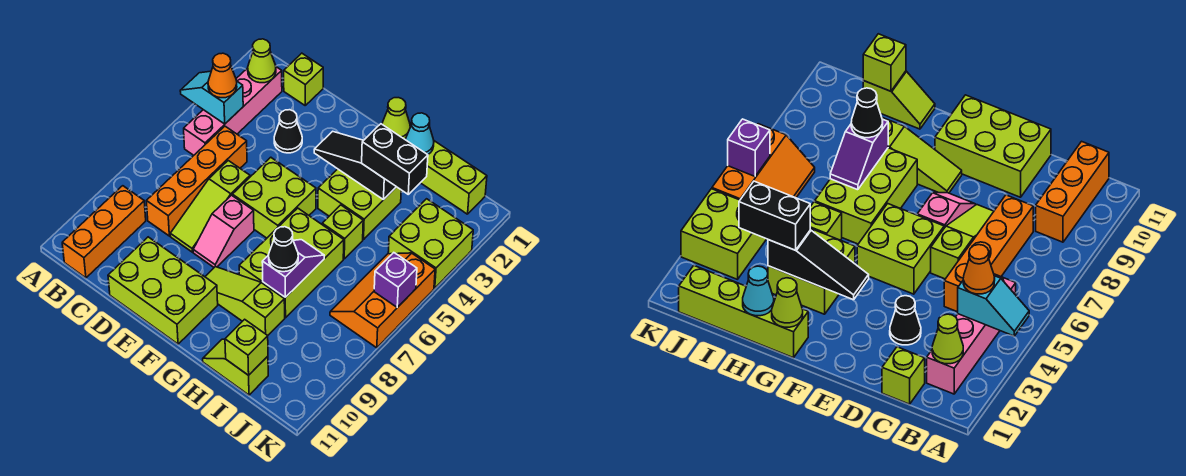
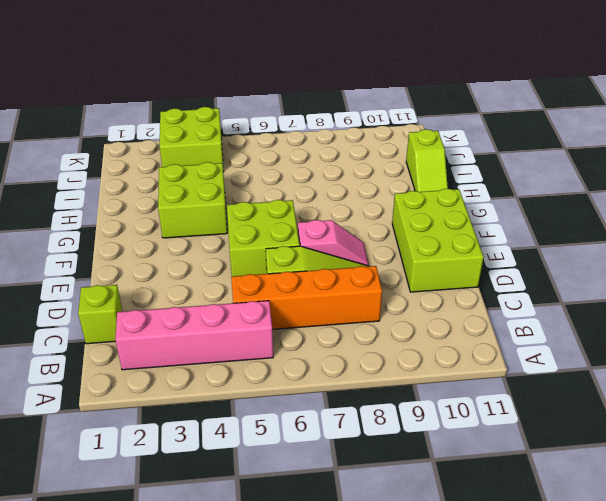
none -> orange 1x3 brick [62,186,146,278]
none -> black 1x1 cone [274,110,302,153]
none -> lime 1x3 slope [205,267,285,335]

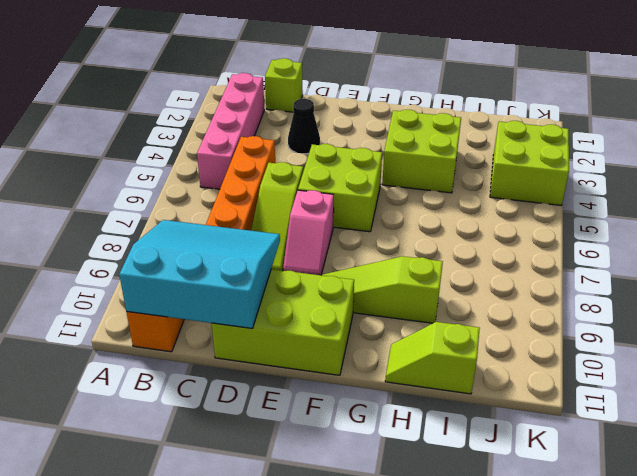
cyan 3x3 slope [119,220,280,328] -> none
none -> lime 1x4 brick [405,125,487,214]
none -> lime 2x3 brick [239,208,344,318]
none -> lime 1x1 brick [322,205,363,259]

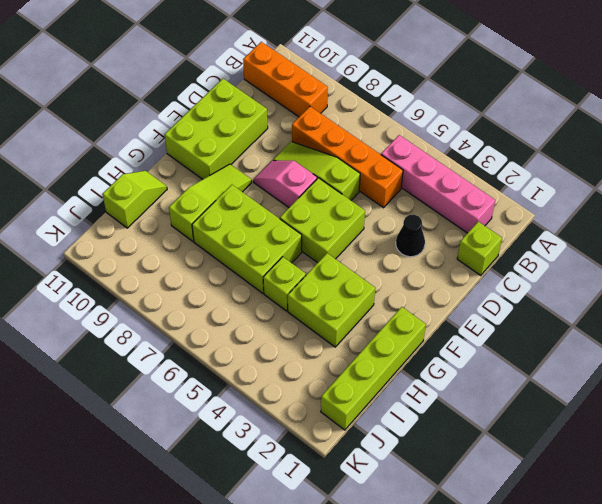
none -> lime 2x2 brick [388,199,473,288]
none -> orange 2x3 slope [330,253,435,348]
none -> cyan 1x2 slope [180,71,243,124]

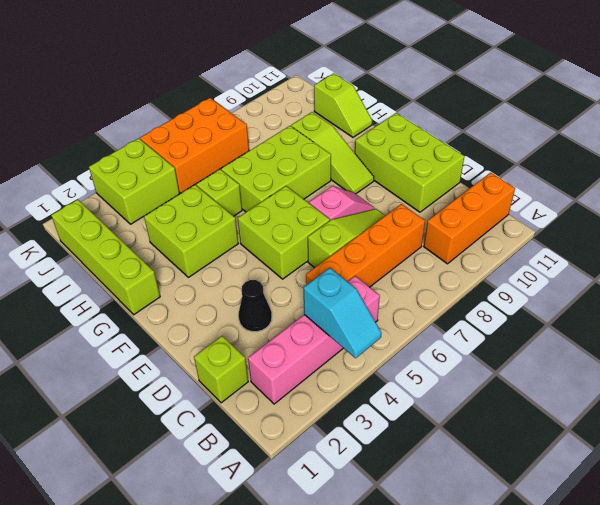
orange 2x3 brick [140,98,249,193] -> orange 2x3 slope [330,253,435,348]
none -> lime 1x1 cone [248,39,276,83]
none -> black 1x3 slope [314,131,396,199]
none -> lime 1x1 cone [382,98,410,139]

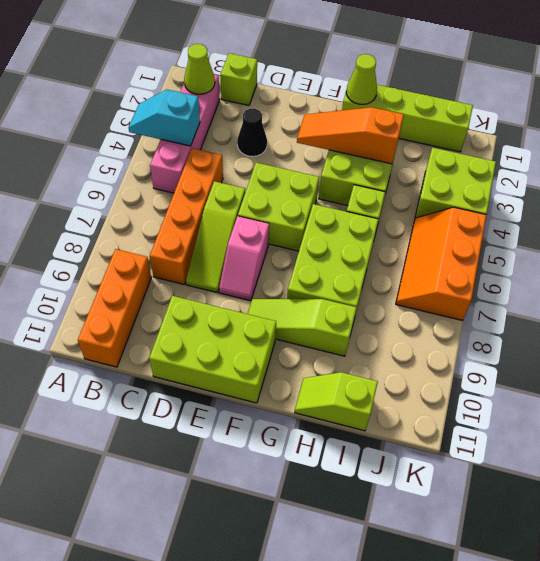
orange 1x3 slope [297,107,404,164] -> black 1x3 slope [314,131,396,199]
none -> cyan 1x1 cone [406,113,434,155]
none -> purple 1x2 slope [262,240,324,297]
none -> lime 1x1 brick [225,319,268,375]

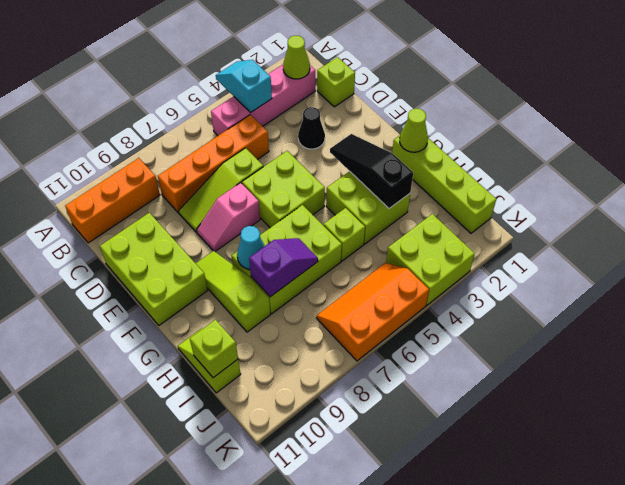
cyan 1x1 cone [237,226,265,270] -> cyan 1x1 cone moved to [406,113,434,155]
none -> purple 1x1 brick [374,253,417,308]
none -> orange 1x1 cone [208,53,237,98]
none -> black 1x2 brick [362,124,428,194]

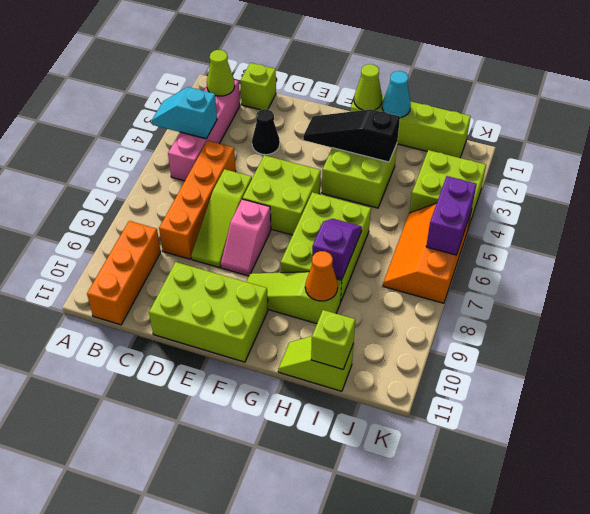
orange 1x1 cone [305,251,338,301] -> orange 1x1 cone moved to [208,53,237,98]
purple 1x2 brick [426,176,477,255] -> purple 1x1 brick [374,253,417,308]
none -> lime 1x1 brick [322,205,363,259]
none -> black 1x2 brick [362,124,428,194]
none -> black 1x1 cone [269,227,298,272]

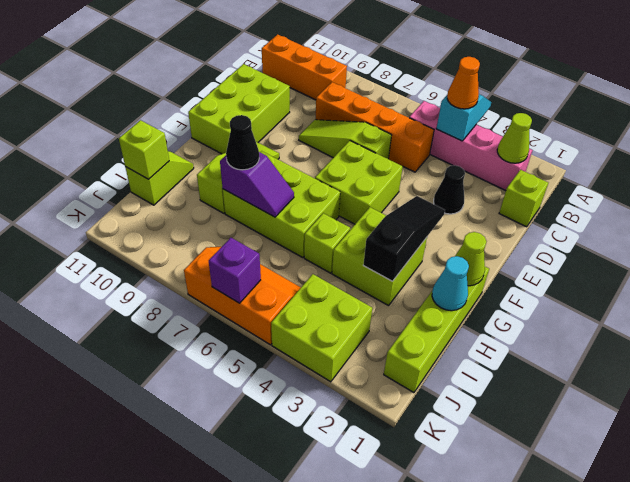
none -> pink 1x2 slope [193,195,254,267]
none -> black 1x2 brick [362,124,428,194]

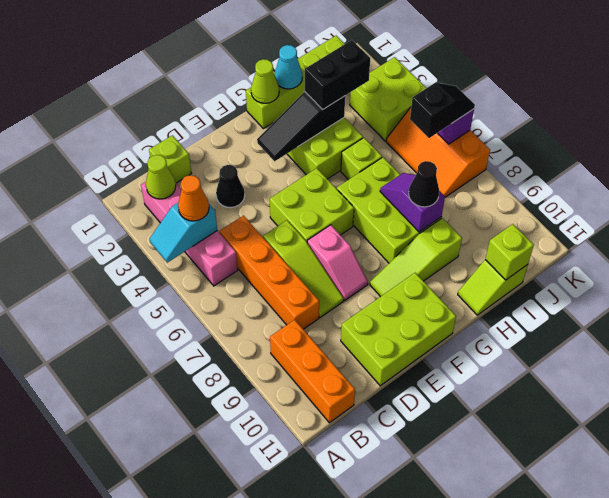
black 1x2 slope [410,82,475,138] -> none

